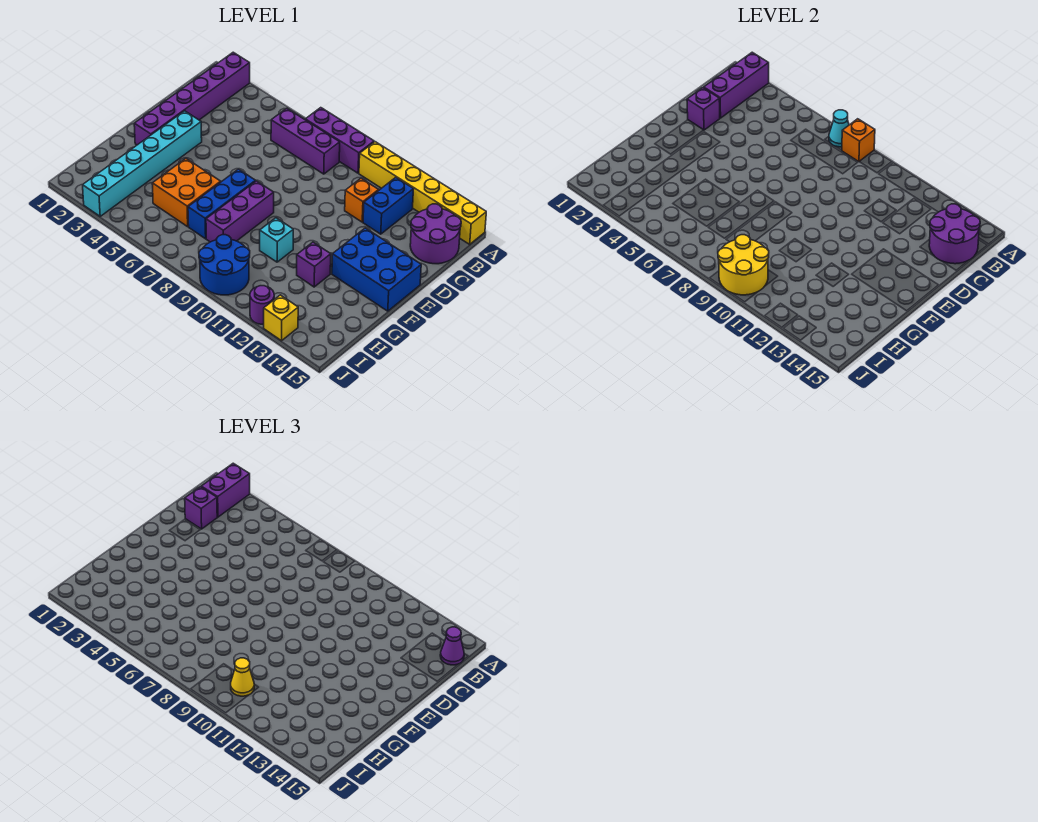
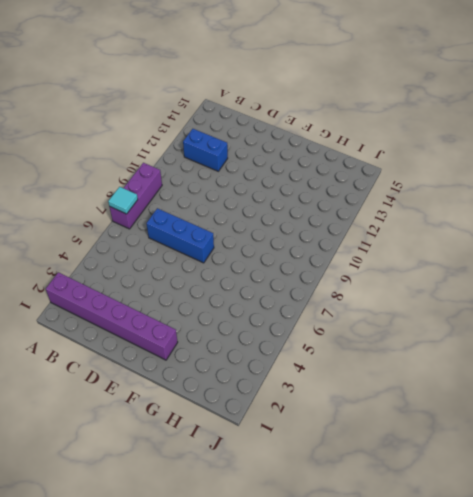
cyan 1x1 tile [108,187,138,214] -> cyan 1x1 cone [829,110,849,147]
blue 1x3 brick [146,208,214,263] -> blue 1x3 brick moved to [188,169,256,239]
none -> yellow 1x6 brick [359,142,486,244]
none -> purple 1x3 brick [271,108,340,174]
none -> purple 2x2 round brick [410,204,461,264]

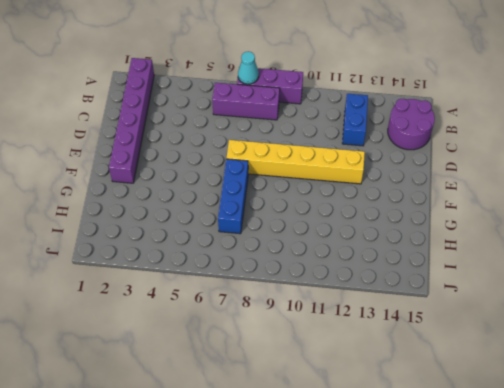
yellow 1x6 brick [226,140,365,184] -> yellow 1x6 brick moved to [359,142,486,244]
none -> orange 1x1 brick [345,179,379,222]
none -> cyan 1x6 brick [83,111,202,216]
none -> blue 2x3 brick [332,228,421,311]

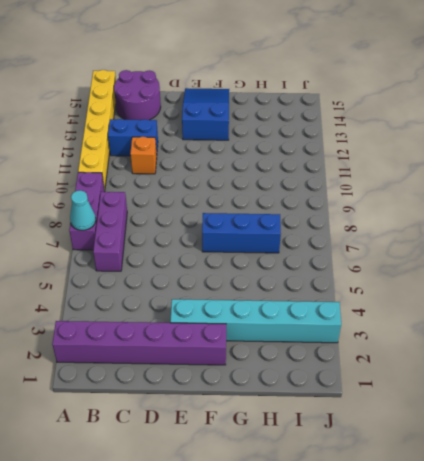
blue 2x3 slope [182,88,229,140] -> blue 2x3 brick [332,228,421,311]
none -> purple 1x3 brick [206,181,274,242]
none -> orange 2x2 brick [152,159,221,227]
none -> cyan 1x1 brick [260,218,293,262]

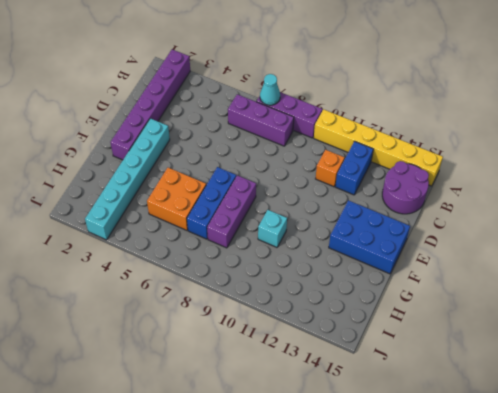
none -> purple 1x1 brick [297,242,331,287]
none -> blue 2x2 round brick [199,235,250,295]
none -> purple 1x1 round brick [250,286,274,324]

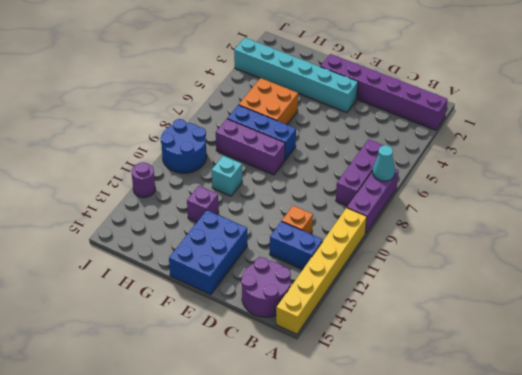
none -> yellow 1x1 brick [264,295,298,341]
none -> purple 1x3 brick [704,52,769,118]
none -> orange 1x1 brick [842,119,875,162]

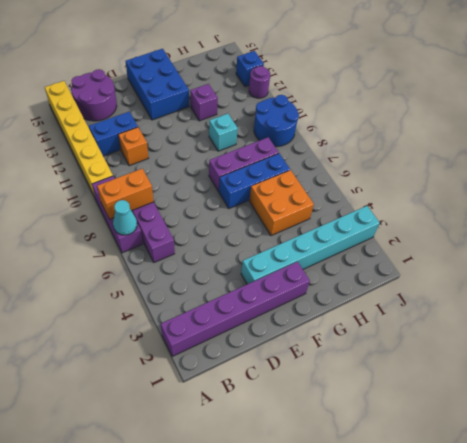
orange 1x2 brick [97,169,154,219] -> orange 1x1 brick [842,119,875,162]
blue 1x1 brick [236,51,264,87] -> yellow 1x1 brick [264,295,298,341]
none -> purple 1x3 brick [704,52,769,118]
none -> purple 2x2 round brick [929,204,980,264]
none -> purple 1x1 brick [687,88,720,130]

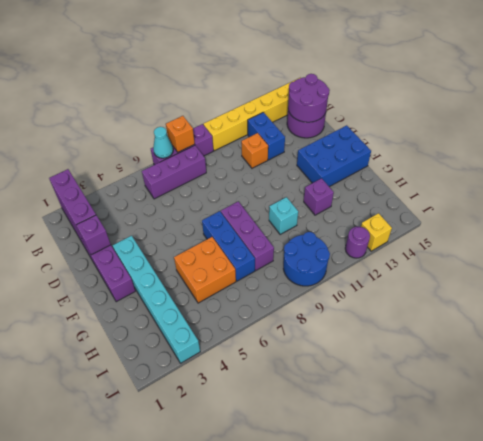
none -> yellow 2x2 round brick [718,235,769,295]
none -> purple 1x2 brick [201,463,250,517]
none -> purple 1x1 cone [440,627,464,665]

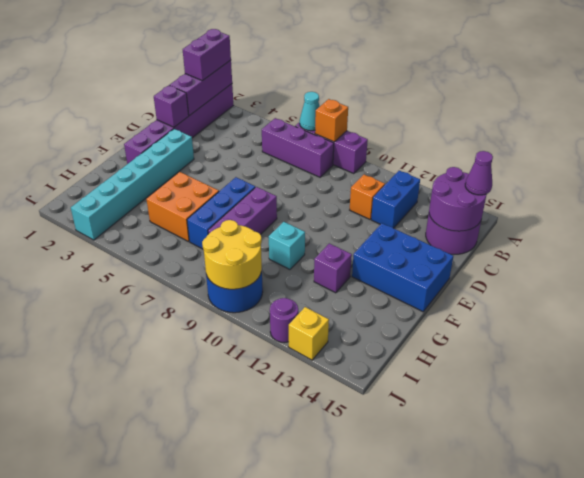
none -> yellow 1x6 brick [359,142,486,244]
none -> purple 1x1 brick [185,487,217,529]
none -> yellow 1x1 cone [231,658,254,696]

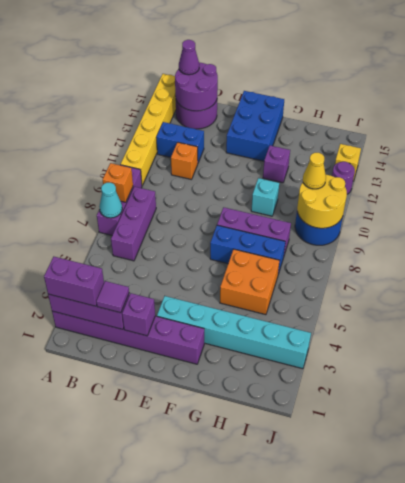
purple 1x1 tile [96,281,129,313] -> purple 1x1 brick [185,487,217,529]

